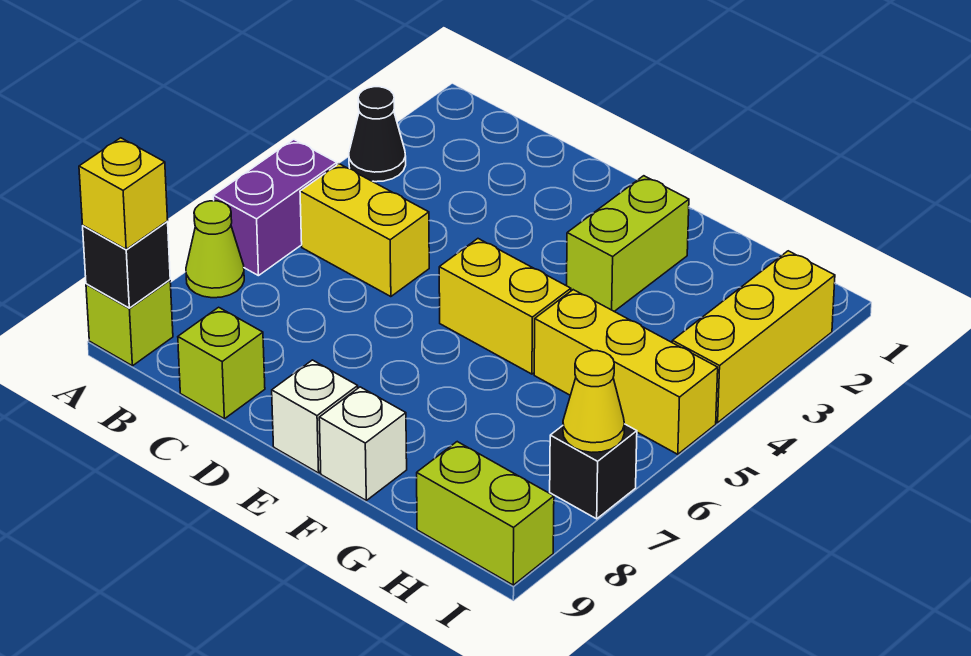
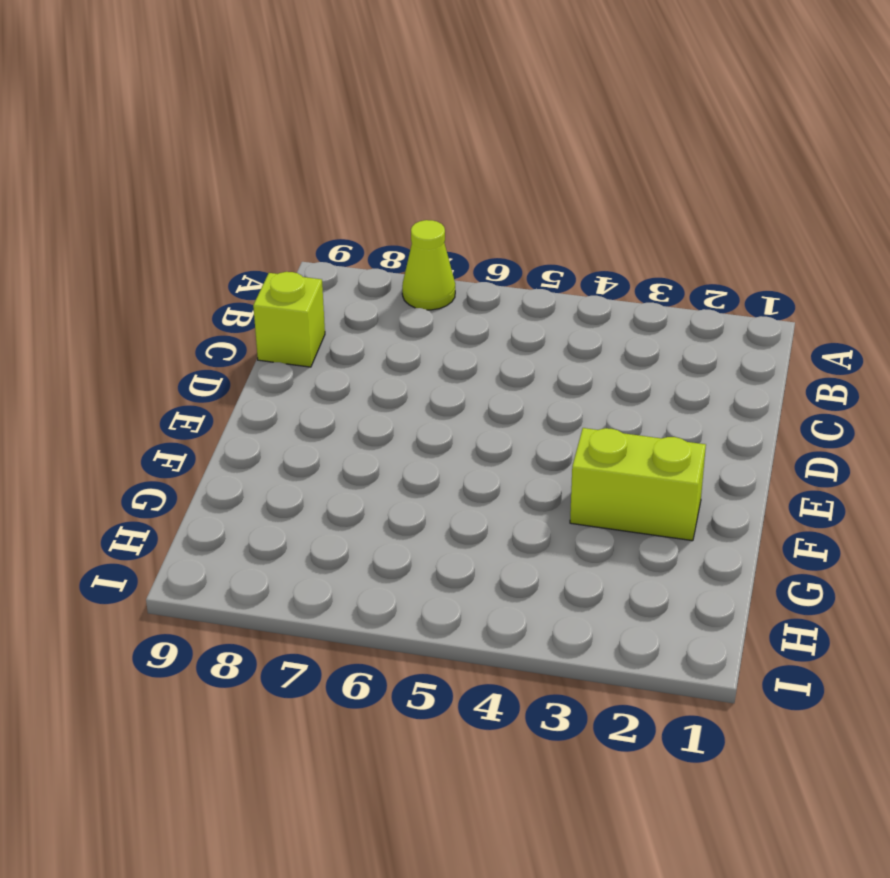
none -> black 1x1 cone [349,87,406,182]
none -> purple 1x2 brick [213,139,337,276]
none -> lime 1x1 brick [86,280,173,366]

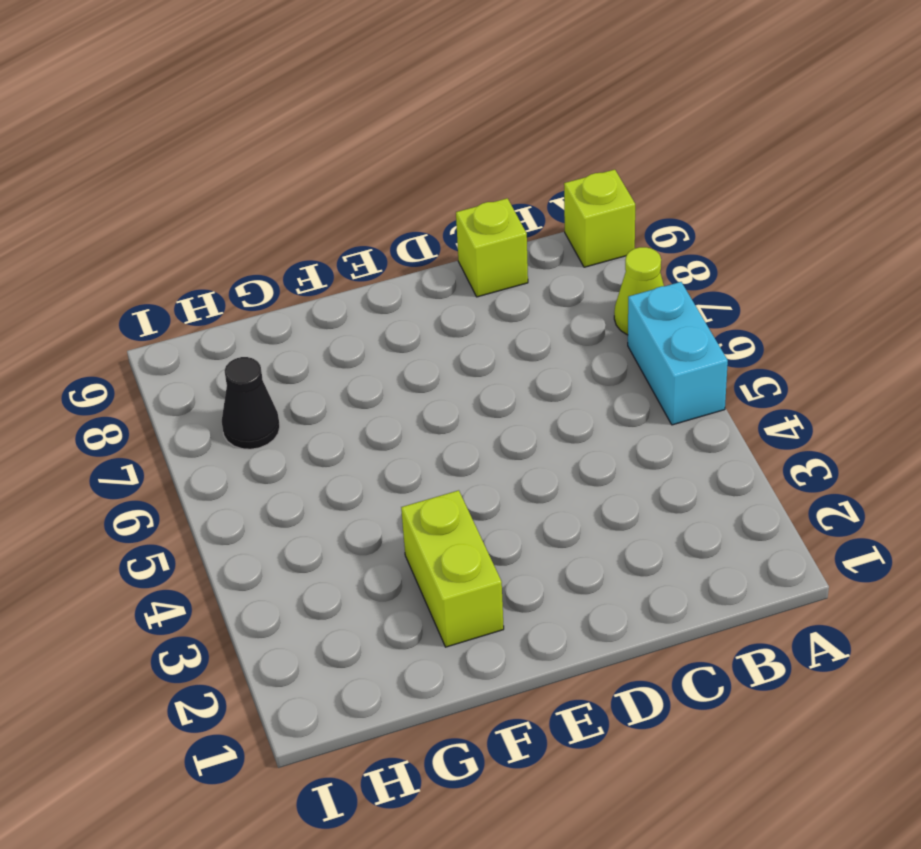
cyan 1x2 brick [628,282,728,425] -> purple 1x2 brick [213,139,337,276]
black 1x1 cone [222,357,280,449] -> black 1x1 cone moved to [349,87,406,182]
none -> yellow 1x2 brick [300,164,429,297]
none -> yellow 1x2 brick [439,239,571,374]
none -> white 1x1 brick [272,360,358,473]

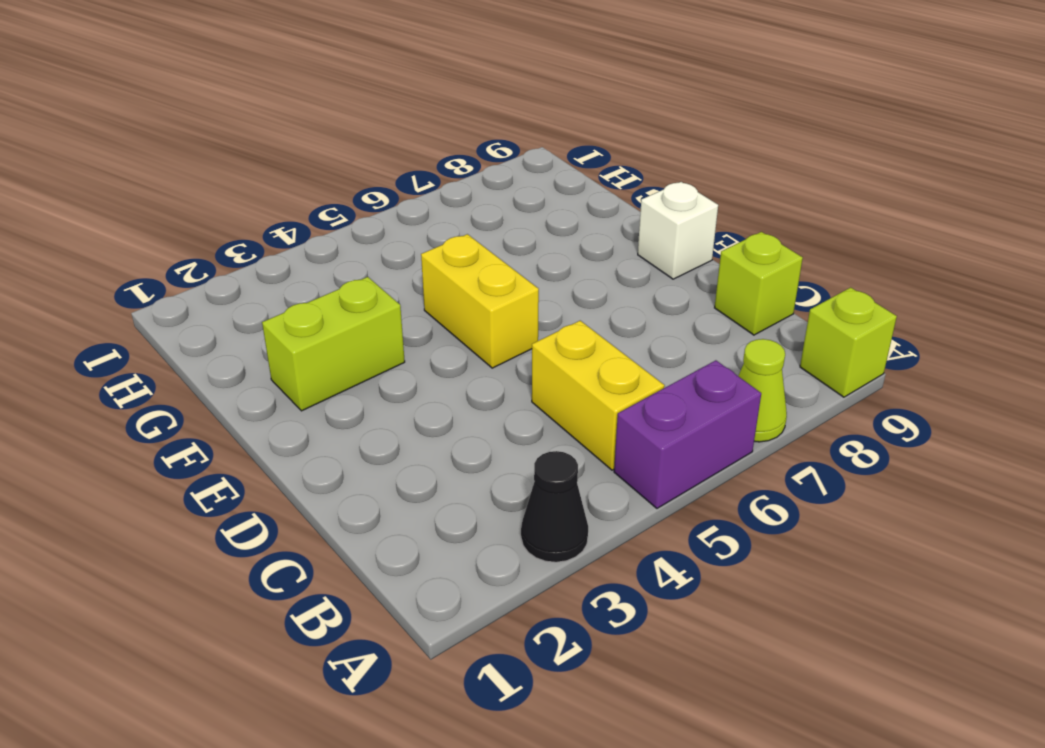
none -> white 1x1 brick [319,387,407,500]
none -> yellow 1x3 brick [534,290,718,454]
none -> lime 1x2 brick [417,442,554,585]

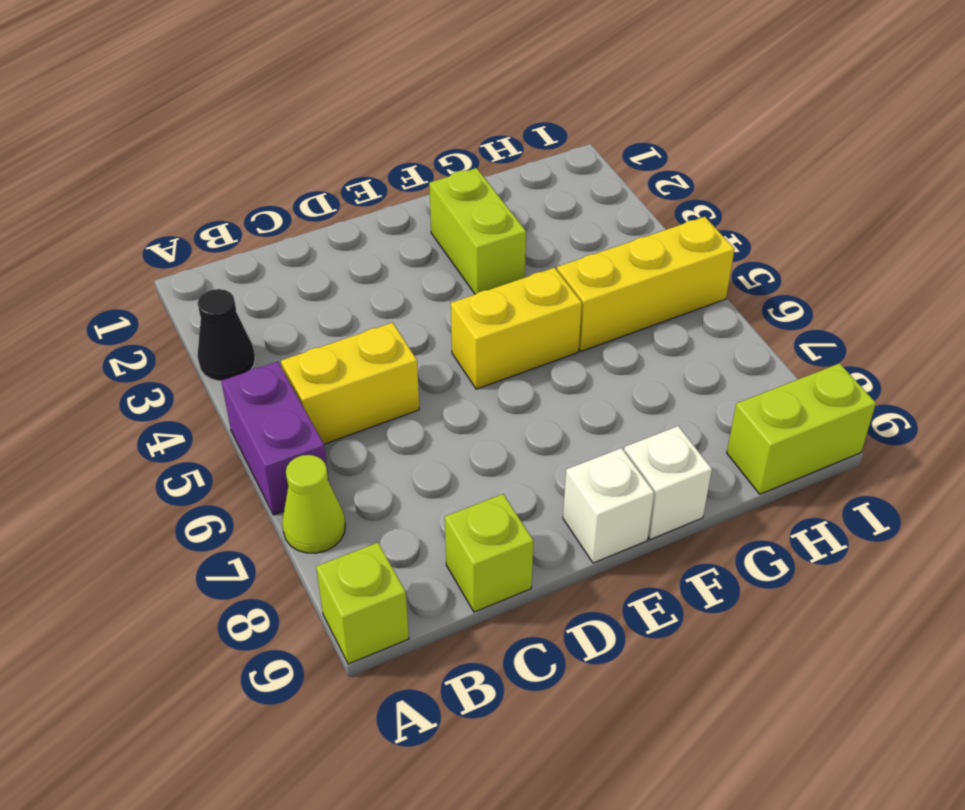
none -> yellow 1x3 brick [672,251,835,423]
none -> black 1x1 brick [550,424,637,519]
none -> black 1x1 brick [83,222,170,308]

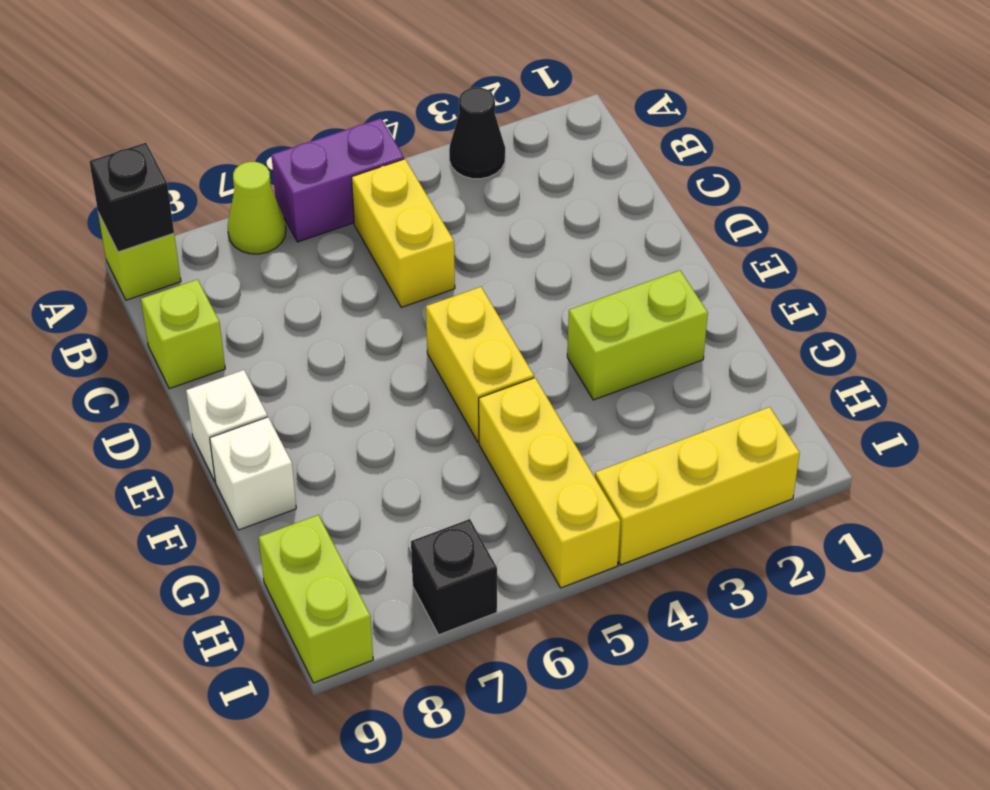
none -> yellow 1x1 cone [563,351,625,452]
none -> yellow 1x1 brick [79,138,168,249]

